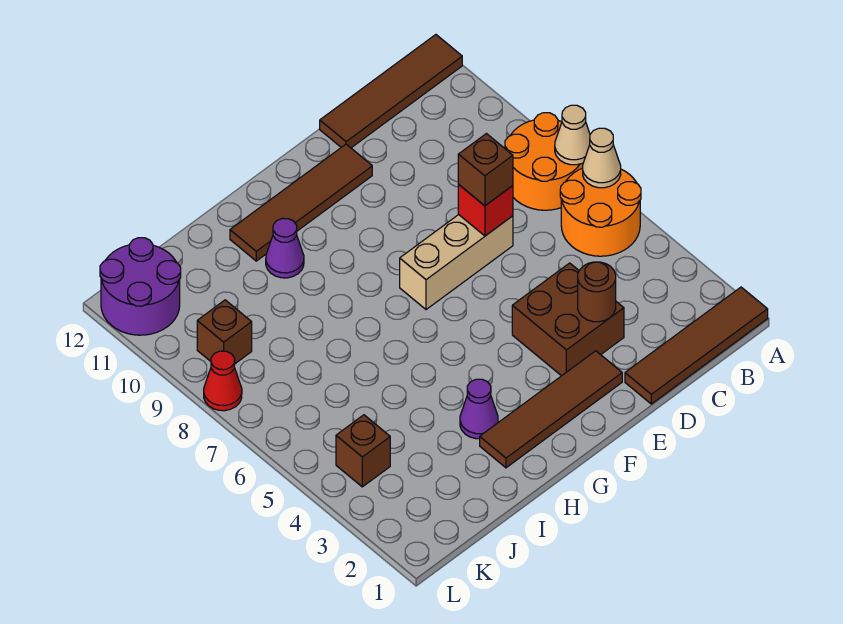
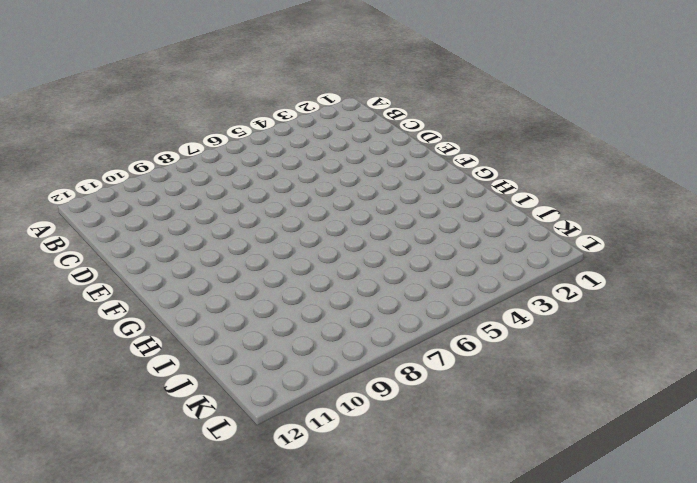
none -> brown 1x4 tile [625,287,768,404]
none -> orange 2x2 round brick [560,168,641,256]
none -> orange 2x2 round brick [505,113,583,210]

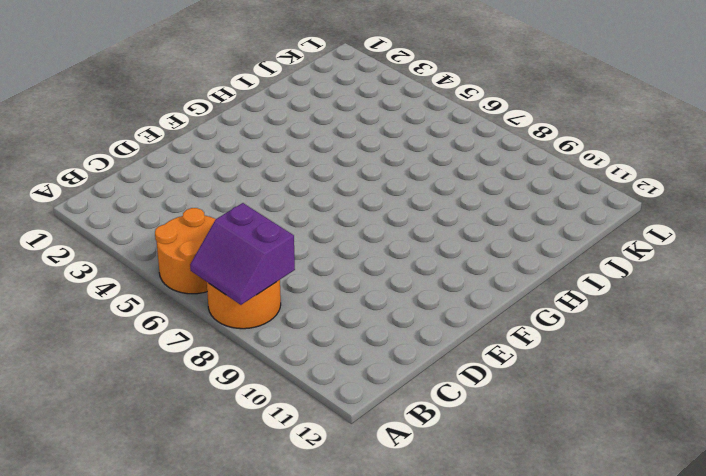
purple 2x2 slope [190,203,295,305] -> tan 1x1 cone [555,105,590,165]
none -> brown 1x4 tile [625,287,768,404]
none -> brown 1x4 tile [320,35,462,148]
none -> brown 2x2 brick [512,263,624,376]

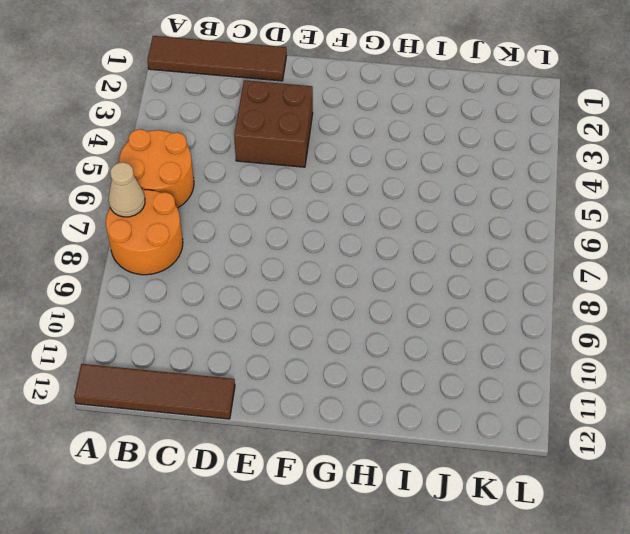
none -> tan 1x3 brick [400,215,513,310]
none -> brown 1x4 tile [480,351,622,468]
none -> brown 1x4 tile [230,144,372,261]

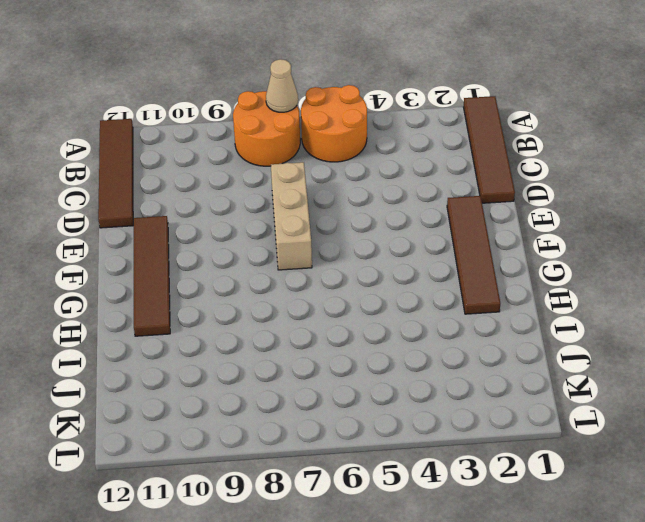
none -> brown 2x2 brick [512,263,624,376]
none -> purple 1x1 cone [460,379,498,439]
none -> purple 1x1 cone [266,218,304,278]

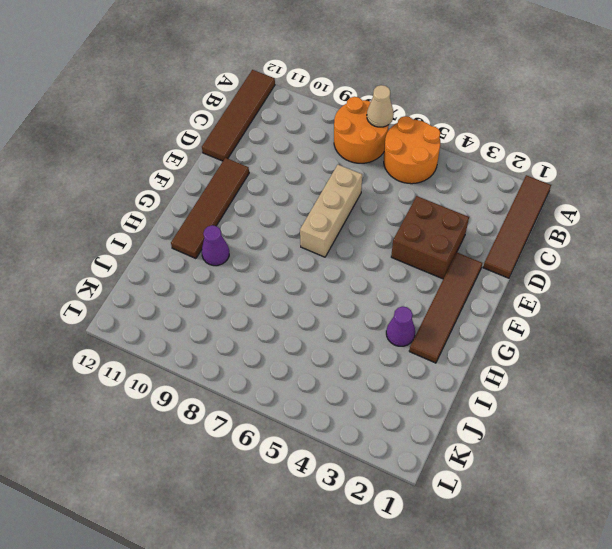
none -> brown 1x1 brick [336,415,390,487]
none -> brown 1x1 brick [197,300,252,364]
none -> purple 2x2 round brick [100,238,181,335]

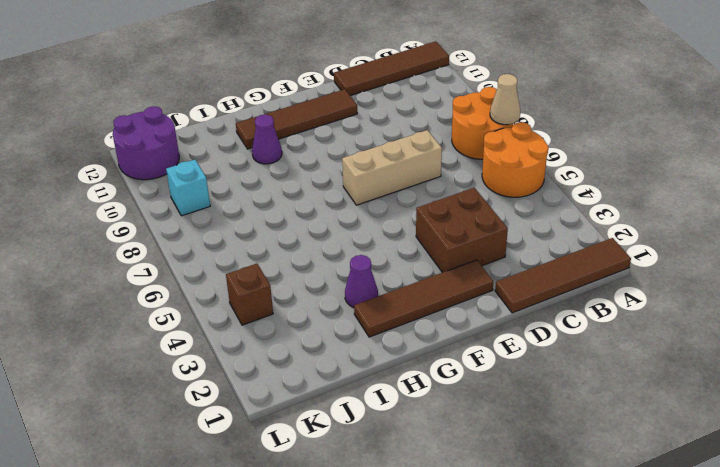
cyan 1x1 brick [166,160,210,216] -> brown 1x1 brick [197,300,252,364]
none -> red 1x1 cone [204,351,242,411]
none -> tan 1x1 cone [583,128,621,188]
none -> brown 1x1 round brick [578,262,616,322]

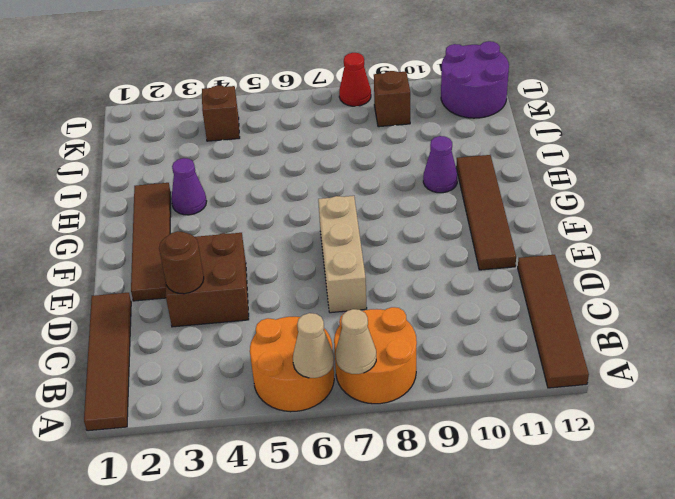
none -> red 1x1 brick [458,185,513,236]
none -> brown 1x1 brick [458,134,513,206]

